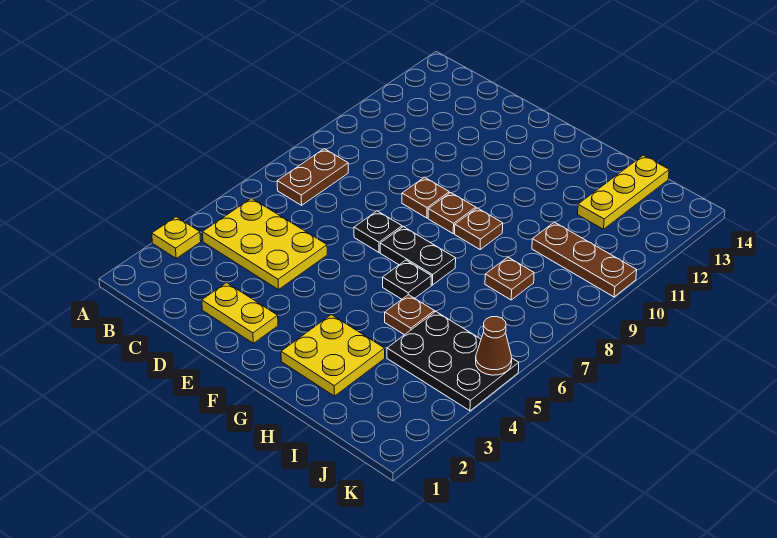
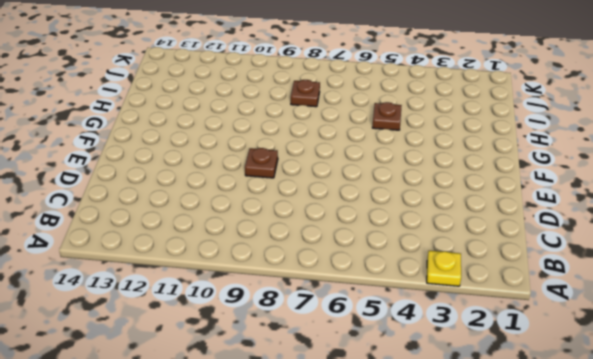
none -> yellow 2x3 plate [202,198,327,290]
none -> brown 1x2 plate [277,149,348,205]
none -> yellow 1x2 plate [202,283,278,343]

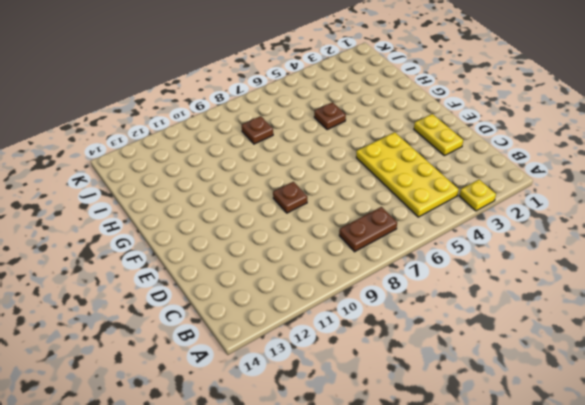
yellow 2x4 plate [356,132,459,217] -> yellow 2x3 plate [202,198,327,290]
none -> black 1x1 plate [354,211,402,252]
none -> black 1x2 plate [380,227,456,285]
none -> brown 1x1 plate [428,193,476,234]

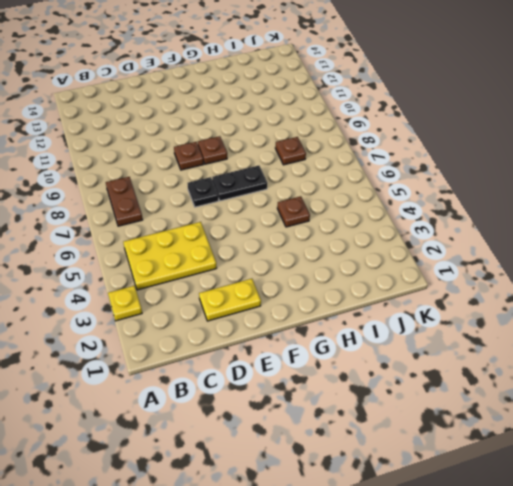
none -> yellow 2x2 plate [281,315,385,396]
none -> black 1x1 plate [383,260,432,299]
none -> brown 1x1 plate [455,208,503,249]

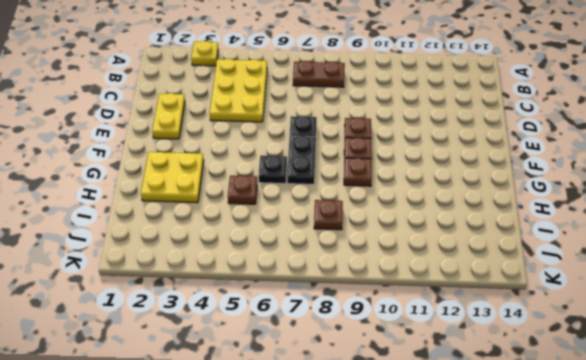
none -> black 2x3 plate [387,312,519,411]
none -> brown 1x3 plate [532,222,637,297]
none -> yellow 1x3 plate [578,155,669,229]

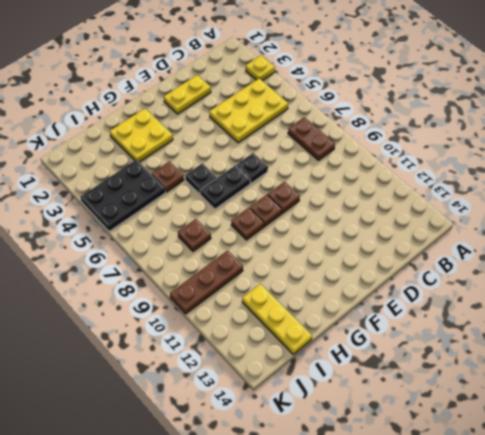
none -> brown 1x1 cone [476,317,512,375]

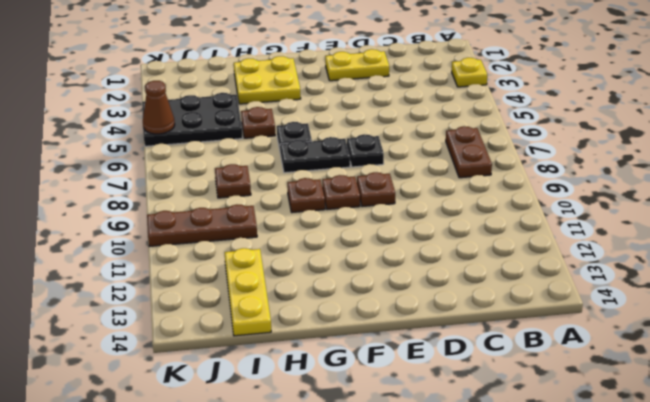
none -> yellow 2x3 plate [202,198,327,290]

